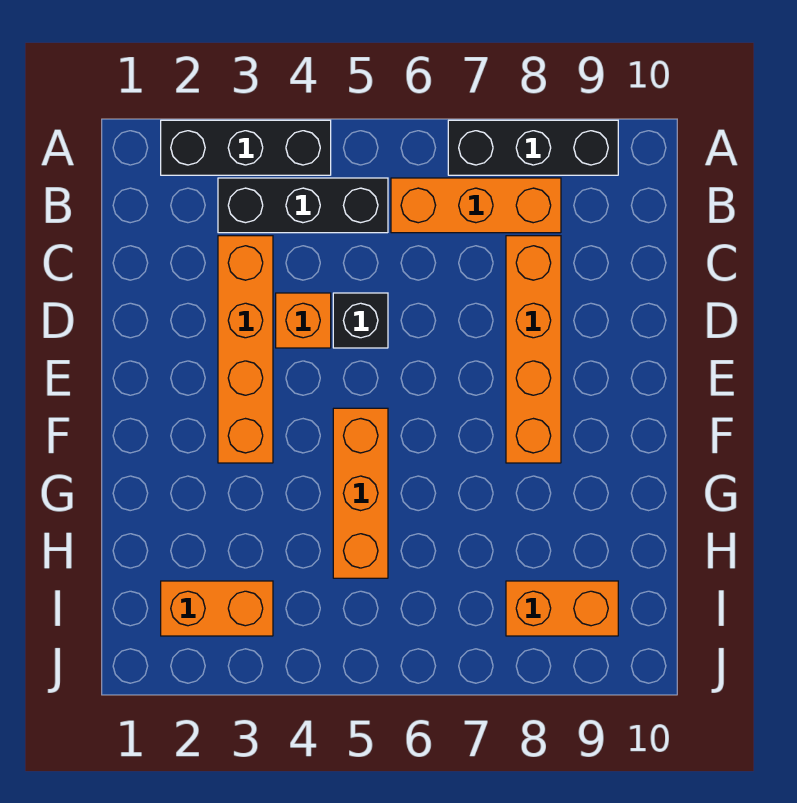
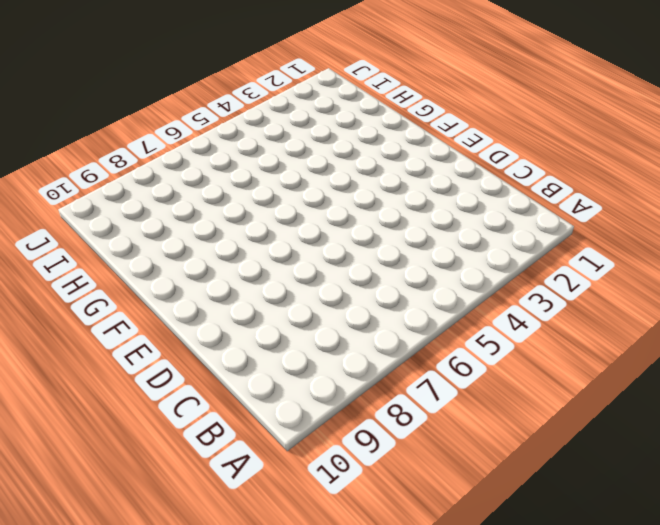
none -> black 1x3 brick [161,120,331,175]
none -> black 1x3 brick [448,120,618,175]

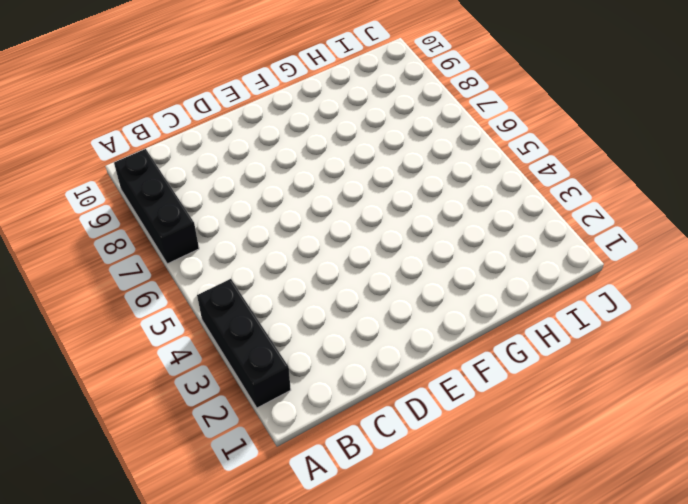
none -> black 1x3 brick [218,178,388,233]
none -> orange 1x3 brick [391,178,561,233]

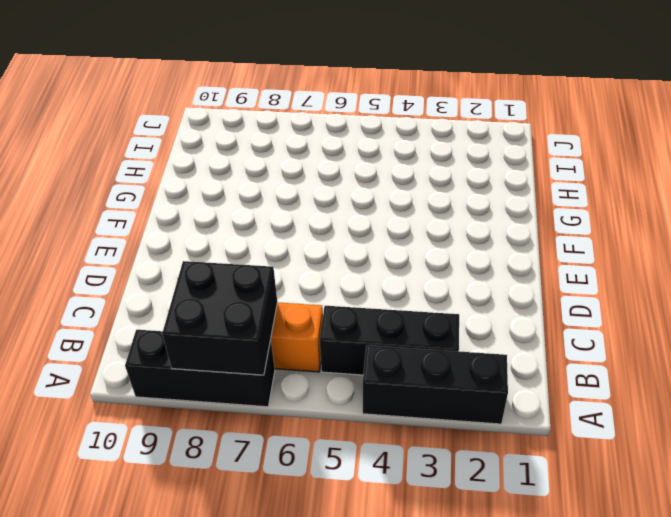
black 2x2 brick [162,261,277,375] -> none
none -> orange 1x4 brick [218,236,273,463]
none -> orange 1x4 brick [506,236,561,463]

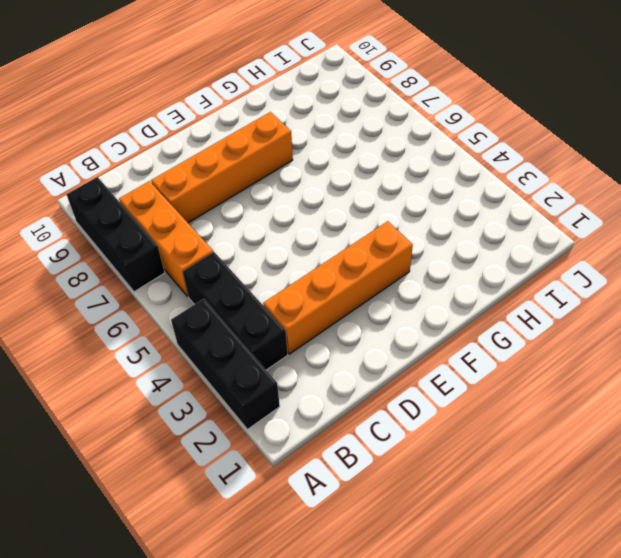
none -> orange 1x1 brick [276,293,331,348]
none -> black 1x1 brick [333,293,388,348]

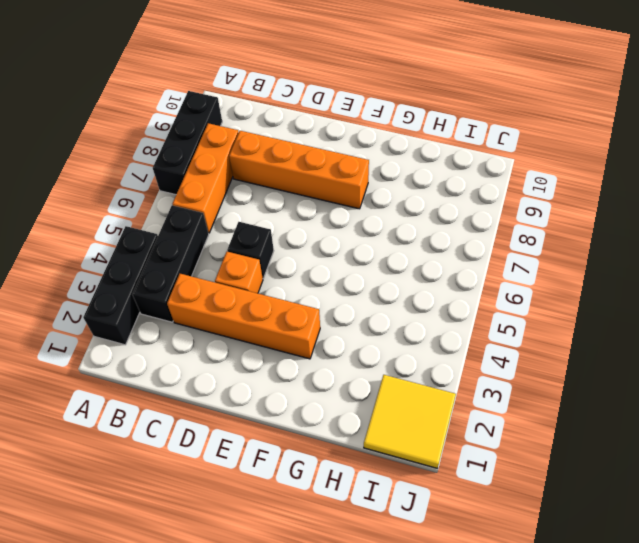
yellow 2x2 tile [364,375,456,468] -> orange 1x2 brick [161,581,273,636]
none -> orange 1x3 brick [333,408,388,578]
none -> orange 1x2 brick [506,581,618,636]

